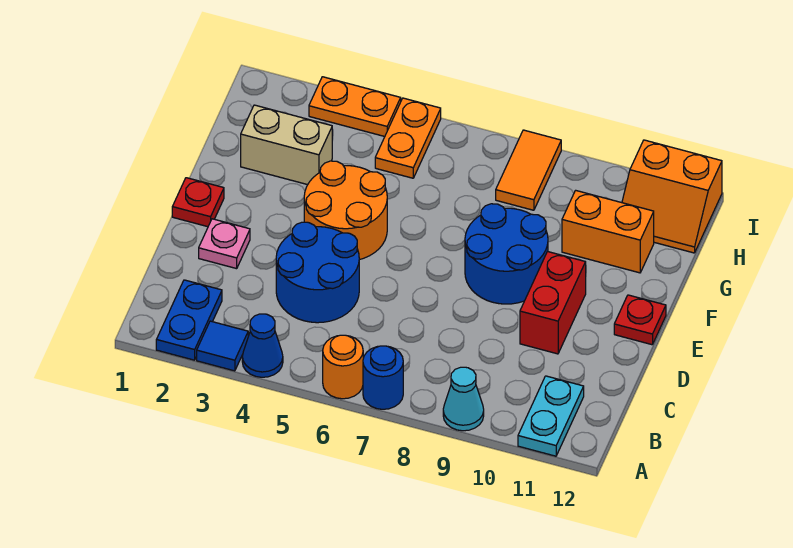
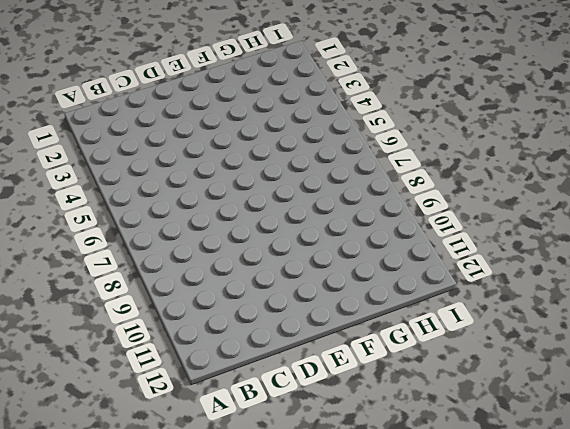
none -> blue 1x2 plate [156,280,222,360]
none -> blue 1x1 tile [197,321,248,371]
none -> blue 1x1 cone [242,314,283,377]

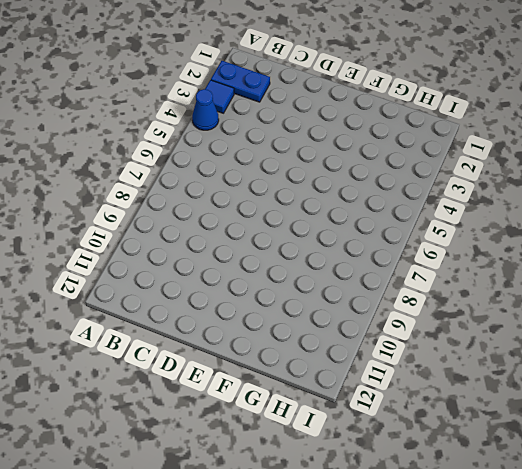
none -> orange 1x1 round brick [323,335,363,399]
none -> blue 1x1 round brick [363,346,403,409]
none -> cyan 1x1 cone [443,367,484,431]

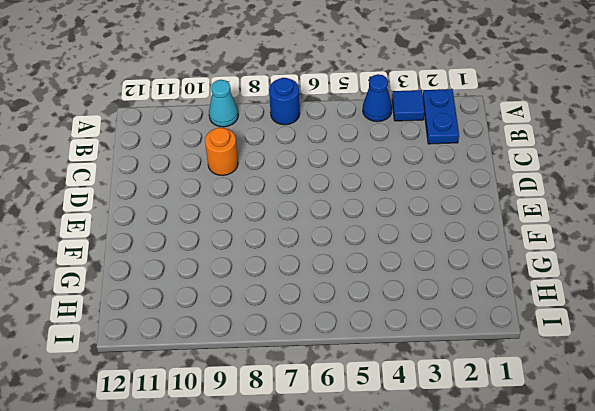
orange 1x1 round brick [205,128,238,175] -> orange 1x1 round brick moved to [323,335,363,399]
none -> cyan 1x2 plate [518,376,584,456]
none -> blue 2x2 round brick [276,222,359,323]
none -> pink 1x1 plate [199,219,250,269]

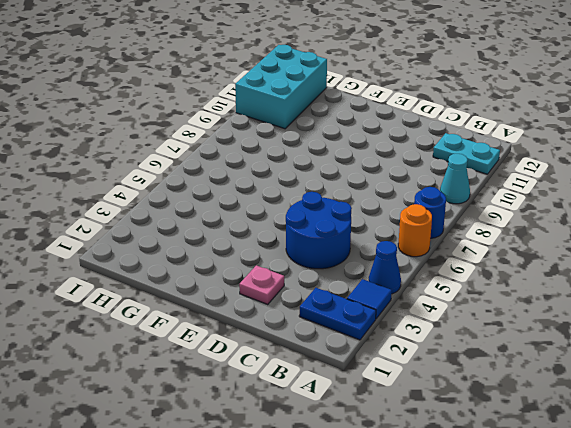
cyan 2x3 brick [235,45,327,129] -> orange 2x2 slope [622,140,722,253]
none -> red 1x2 brick [520,252,586,354]
none -> red 1x1 plate [172,178,224,227]
none -> orange 2x2 round brick [304,161,387,260]

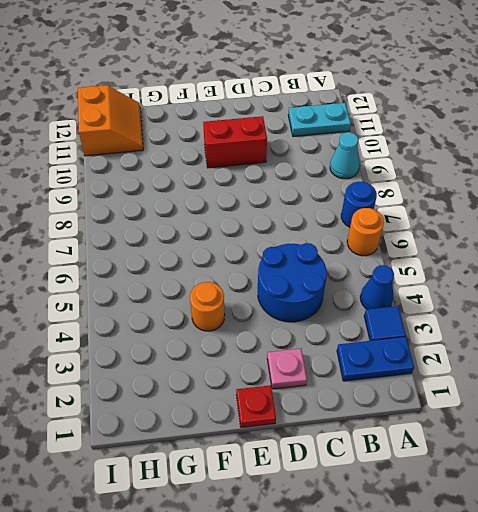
orange 1x1 round brick [190,282,225,331] -> orange 2x2 round brick [304,161,387,260]
none -> blue 2x2 round brick [465,204,548,304]
none -> red 1x1 plate [614,295,666,345]
none -> tan 1x2 brick [241,105,332,185]

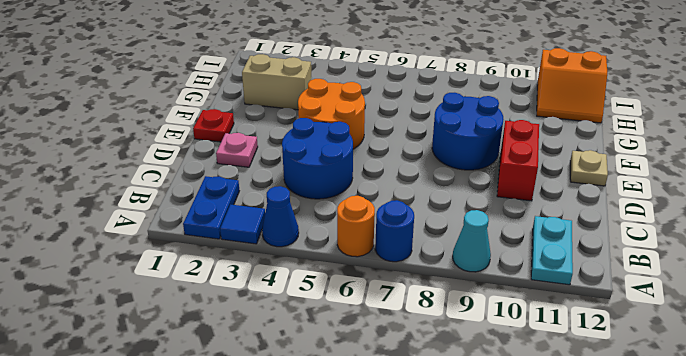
tan 1x1 plate [570,150,608,186] -> red 1x1 plate [614,295,666,345]
none -> orange 1x2 brick [562,190,654,273]
none -> orange 1x2 plate [375,98,441,178]
none -> orange 1x2 tile [496,130,561,210]

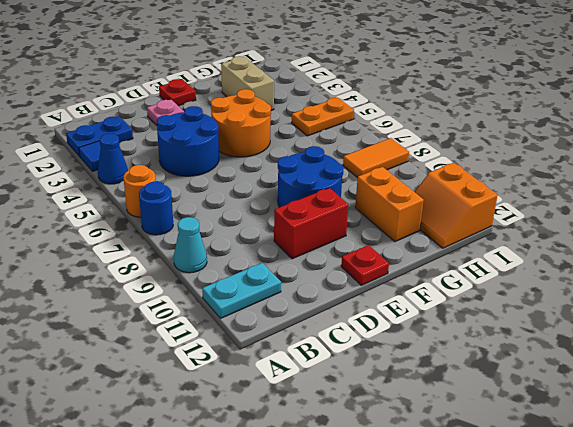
none -> orange 1x2 plate [309,77,401,137]

